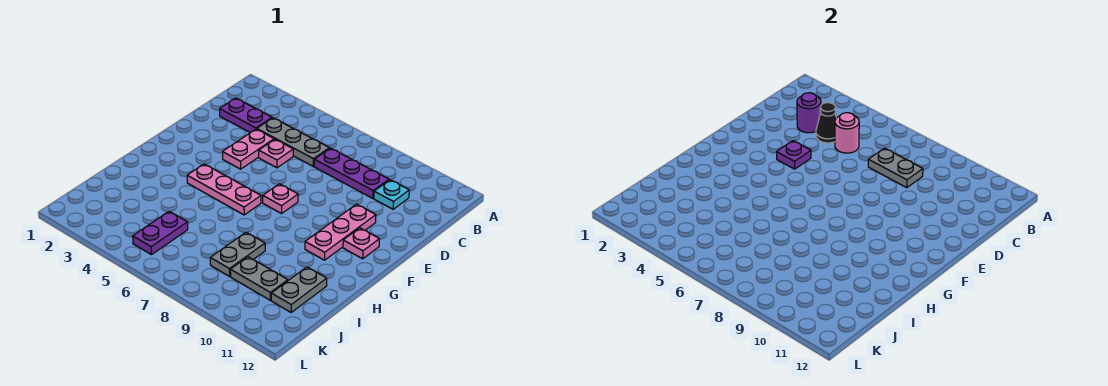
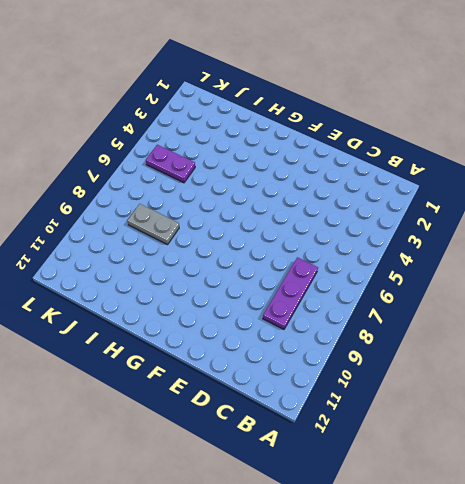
none -> purple 1x2 plate [220,98,272,133]
none -> grey 1x3 plate [257,118,329,166]
none -> cyan 1x1 plate [374,180,409,209]

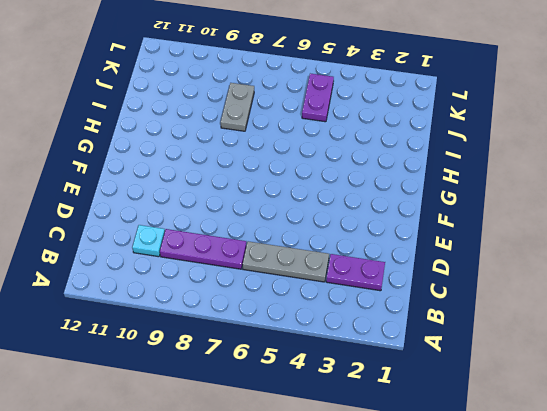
none -> pink 1x2 plate [222,129,274,169]
none -> pink 1x1 plate [259,139,293,168]
none -> pink 1x3 plate [305,204,376,260]

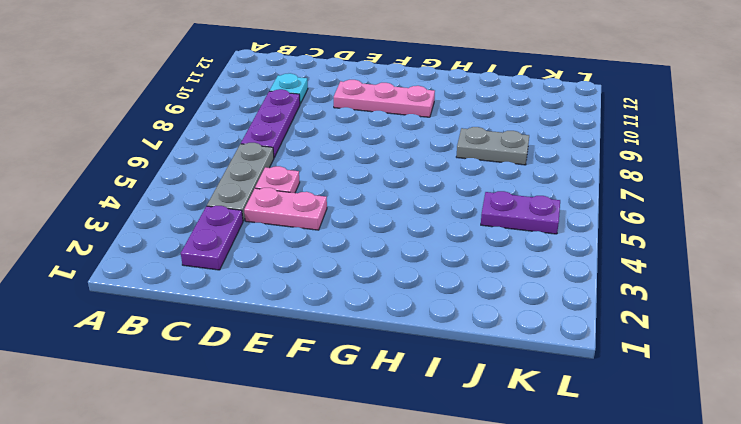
none -> pink 1x1 plate [263,184,298,214]
none -> pink 1x1 plate [343,228,379,259]
none -> pink 1x3 plate [187,164,261,215]

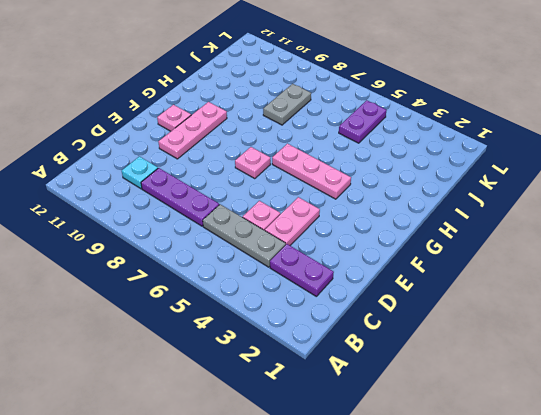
none -> grey 1x2 plate [271,267,327,312]
none -> grey 1x2 plate [230,257,288,300]
none -> purple 1x1 round brick [797,93,821,133]

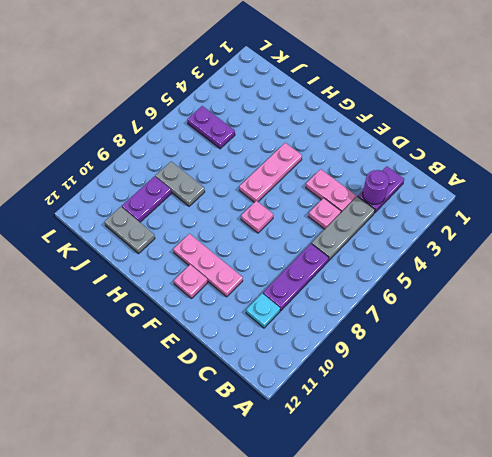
purple 1x2 plate [122,176,171,222] -> grey 1x2 plate [230,257,288,300]
none -> black 1x1 cone [816,103,836,143]
none -> pink 1x1 round brick [835,113,859,153]
none -> grey 1x2 plate [868,148,923,188]

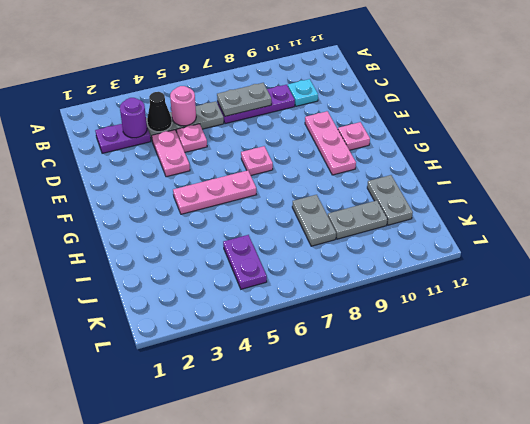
none -> purple 1x1 plate [776,141,811,169]

